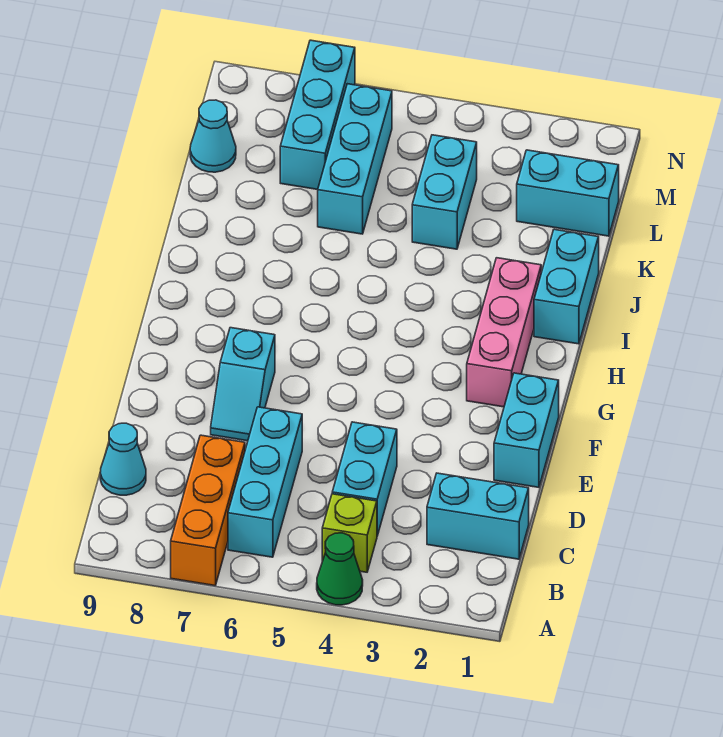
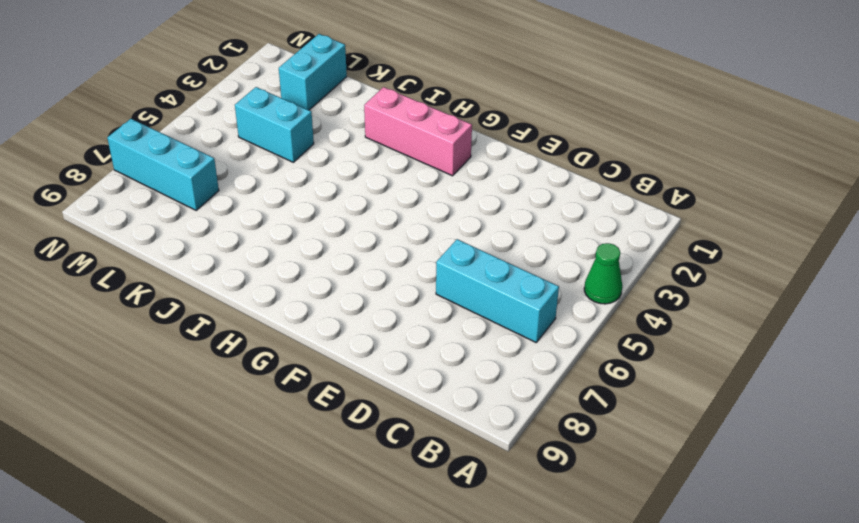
none -> orange 1x3 brick [171,435,245,586]
none -> lime 1x1 brick [322,494,377,572]
none -> cyan 1x2 brick [427,473,529,559]

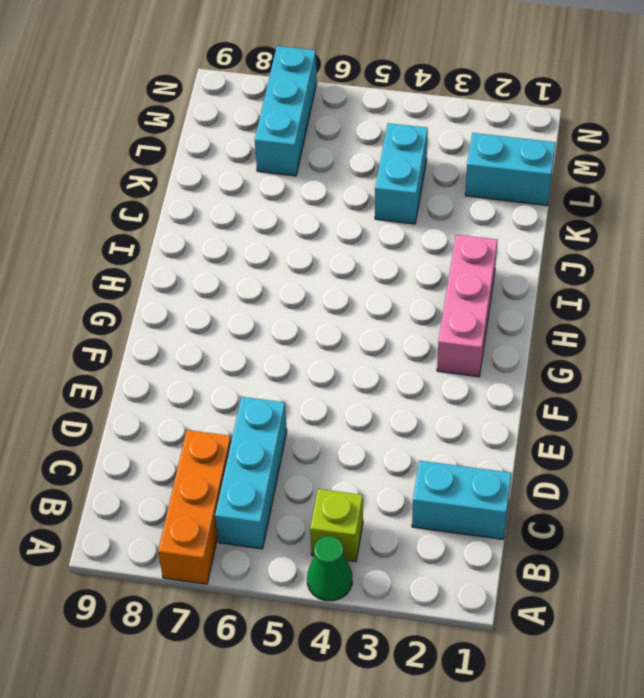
none -> cyan 1x2 brick [332,422,397,536]
none -> cyan 1x1 cone [100,423,146,495]
none -> cyan 1x2 brick [494,373,559,487]

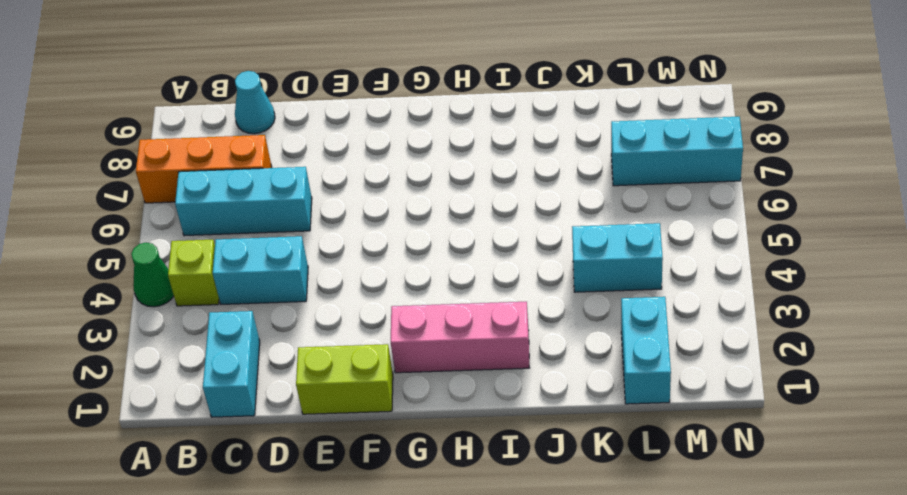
lime 1x2 brick [296,344,393,414] -> cyan 1x2 brick [494,373,559,487]
none -> cyan 1x2 slope [211,328,275,441]
none -> cyan 1x2 brick [534,229,599,344]
none -> cyan 1x3 brick [318,84,392,234]

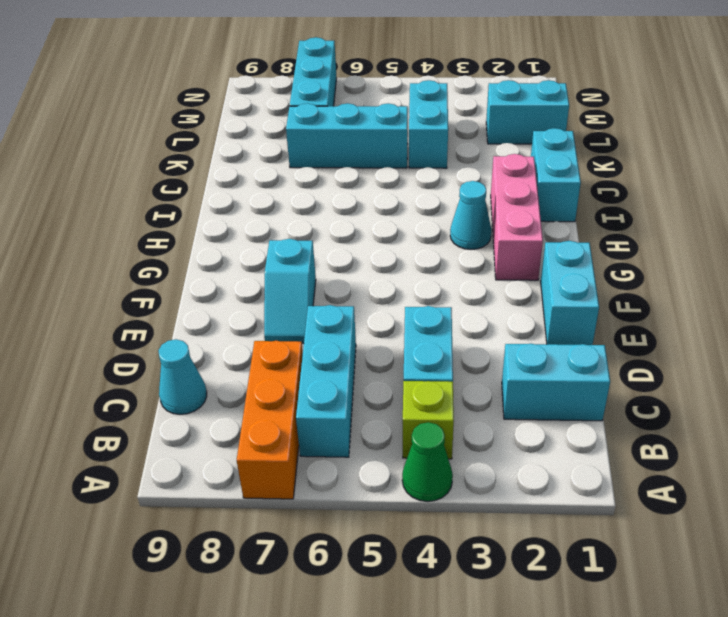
cyan 1x1 cone [450,181,491,250] -> cyan 1x1 cone moved to [190,100,236,172]
cyan 1x3 brick [286,103,408,168] -> cyan 1x3 brick turned to [318,84,392,234]

